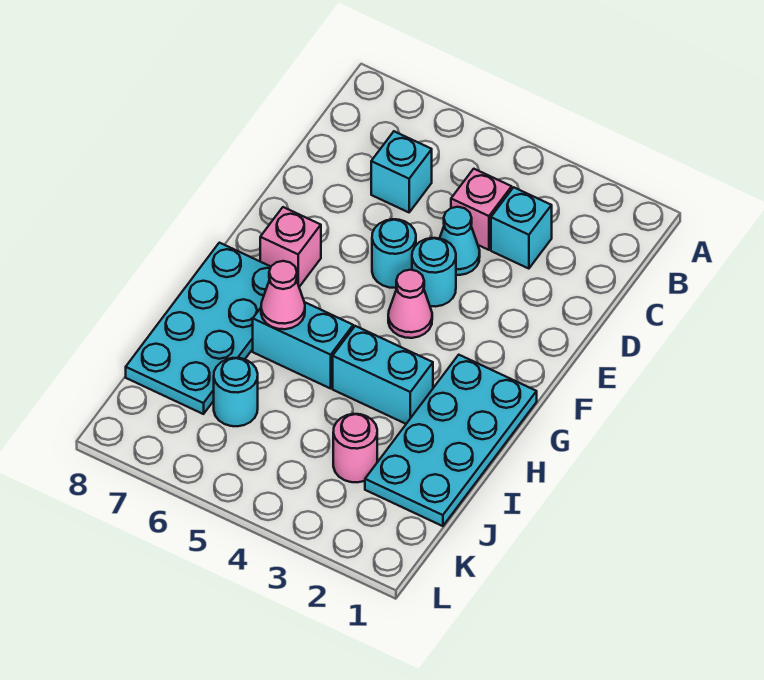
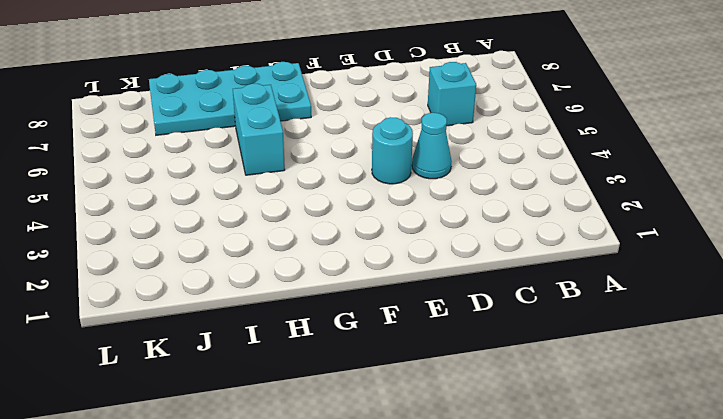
none -> cyan 1x1 brick [491,187,552,269]
none -> pink 1x1 brick [451,169,512,250]
none -> cyan 1x1 round brick [372,219,416,288]

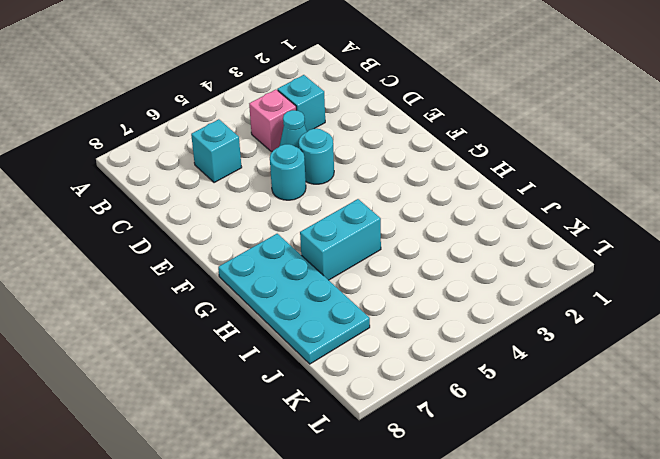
none -> pink 1x1 cone [388,270,432,338]
none -> pink 1x1 brick [260,207,321,287]
none -> cyan 2x4 plate [365,355,537,526]

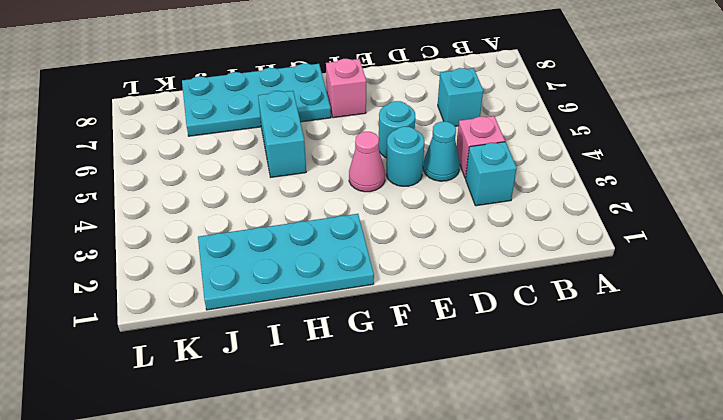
none -> cyan 1x2 brick [333,326,433,424]
none -> pink 1x1 round brick [333,414,377,482]
none -> cyan 1x1 round brick [214,358,258,426]

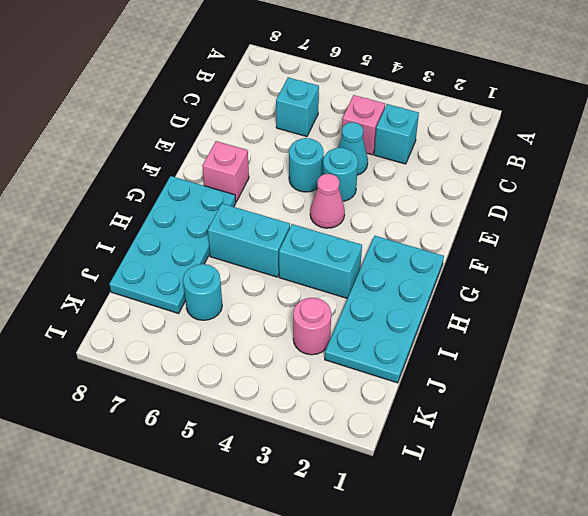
none -> pink 1x1 cone [261,261,305,329]

